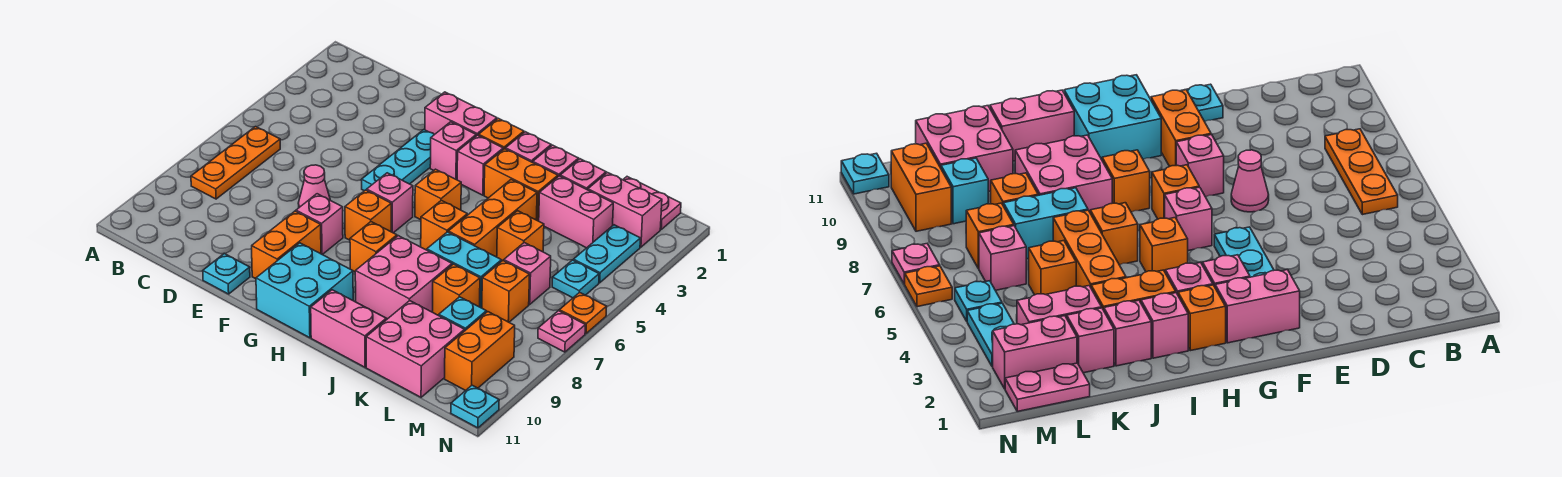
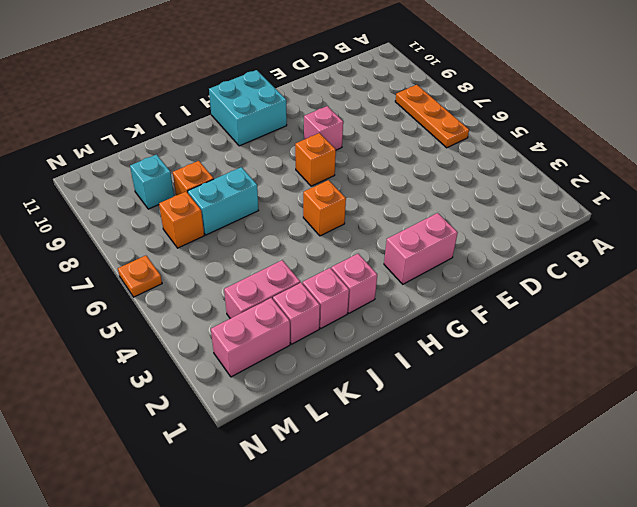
none -> pink 1x1 cone [298,165,330,207]
none -> cyan 1x1 plate [203,254,250,294]
none -> cyan 1x3 plate [361,130,434,191]
none -> orange 1x2 brick [252,211,321,279]

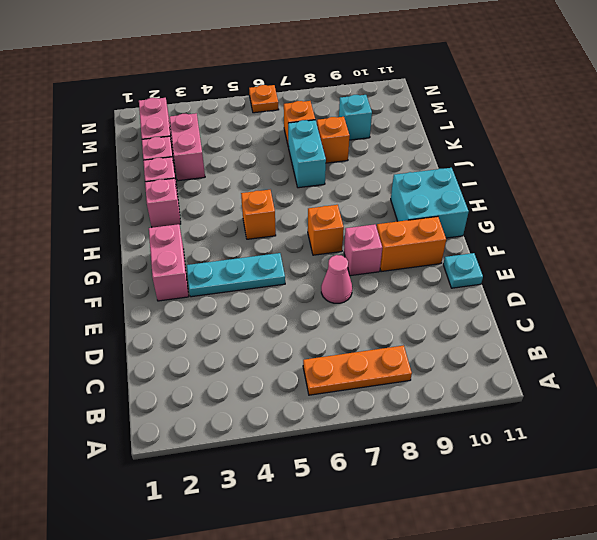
none -> pink 1x1 brick [430,122,476,180]
none -> pink 1x1 brick [367,173,413,233]
none -> orange 1x1 brick [479,118,524,149]
none -> pink 1x1 brick [457,135,503,195]

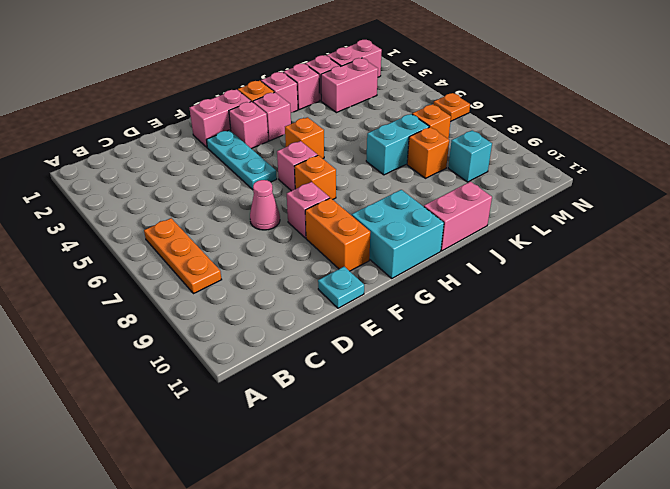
none -> orange 1x1 brick [350,222,397,272]
none -> orange 1x2 brick [484,149,558,221]
none -> orange 1x1 brick [421,200,467,250]
none -> pink 2x2 brick [355,236,452,319]

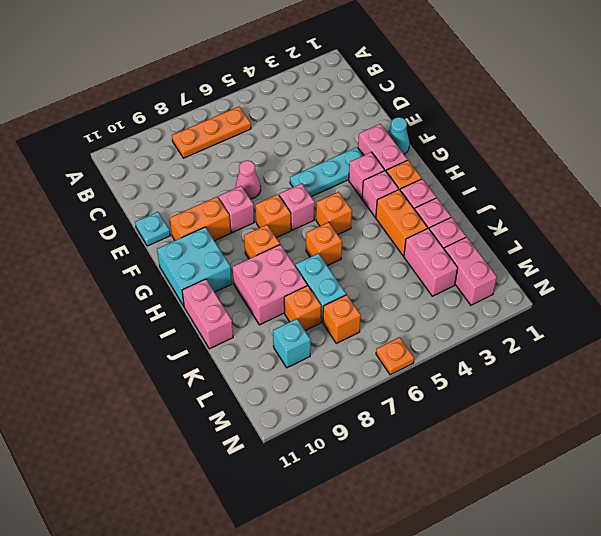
cyan 1x1 cone [388,117,409,154] -> none
none -> orange 1x3 brick [448,180,537,257]
none -> orange 1x1 brick [497,211,544,261]
none -> pink 2x2 brick [366,301,465,397]
none -> pink 1x2 plate [623,177,681,229]

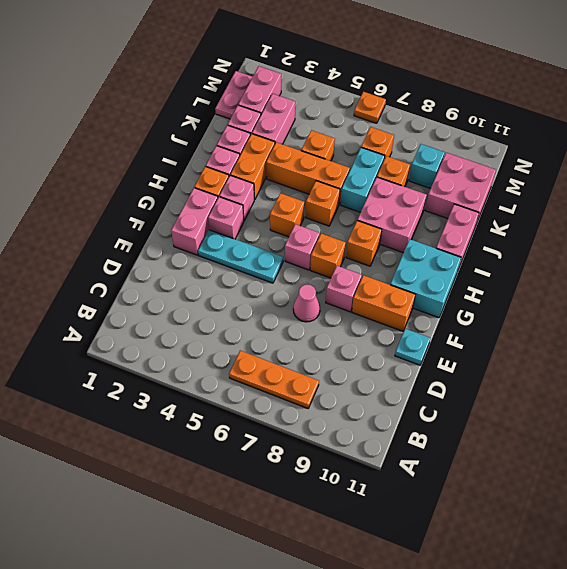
none -> pink 1x1 brick [504,243,551,304]
none -> cyan 1x2 plate [573,225,640,283]
none -> cyan 1x1 plate [552,260,599,298]
none -> orange 1x2 brick [445,312,515,391]

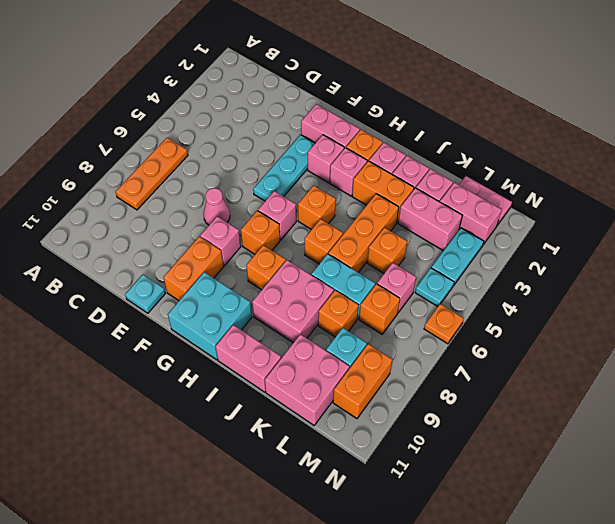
none -> pink 1x1 plate [538,311,585,352]
none -> cyan 1x1 plate [451,385,499,428]

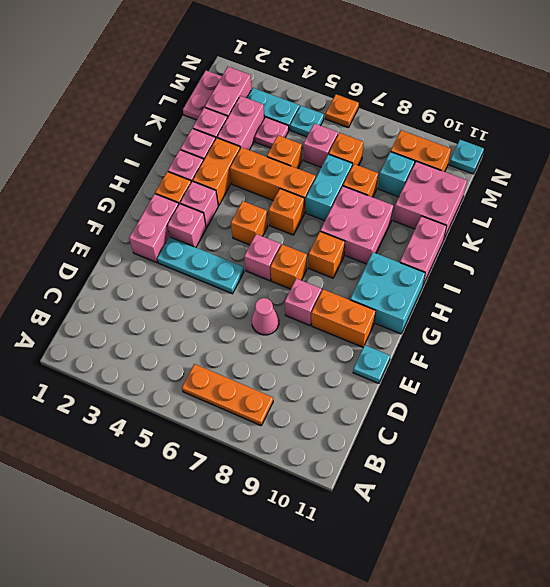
pink 1x1 plate [255,117,289,148] -> pink 1x1 plate moved to [538,311,585,352]

